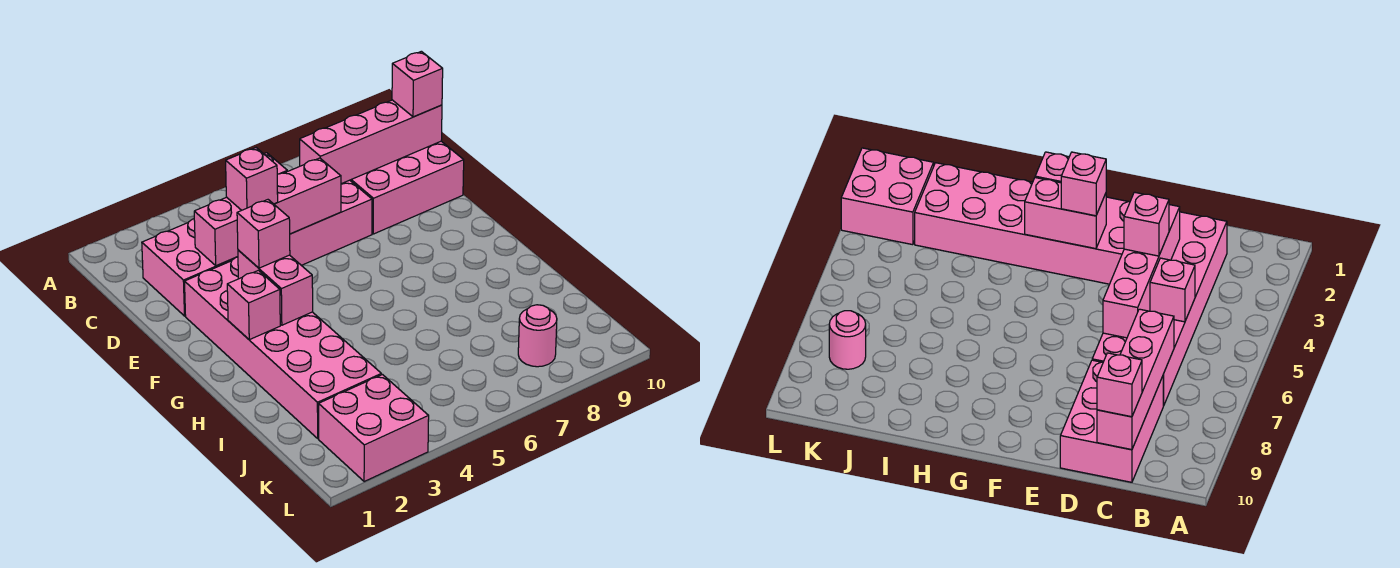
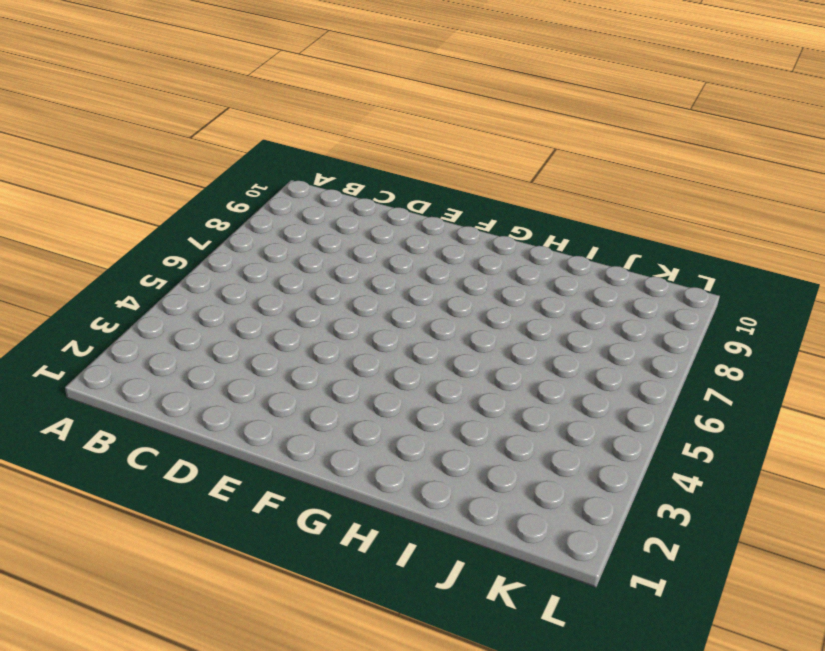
none -> pink 2x6 brick [142,180,372,316]
none -> pink 2x3 brick [350,141,464,234]
none -> pink 2x6 brick [184,257,381,439]

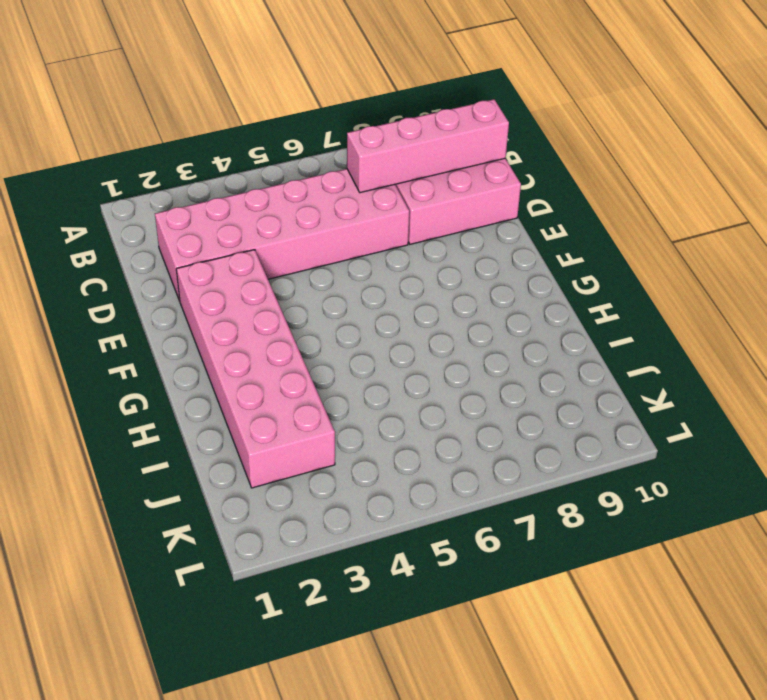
none -> pink 2x2 brick [319,375,429,482]
none -> pink 1x1 round brick [518,305,557,367]
none -> pink 1x1 brick [1150,258,1195,322]

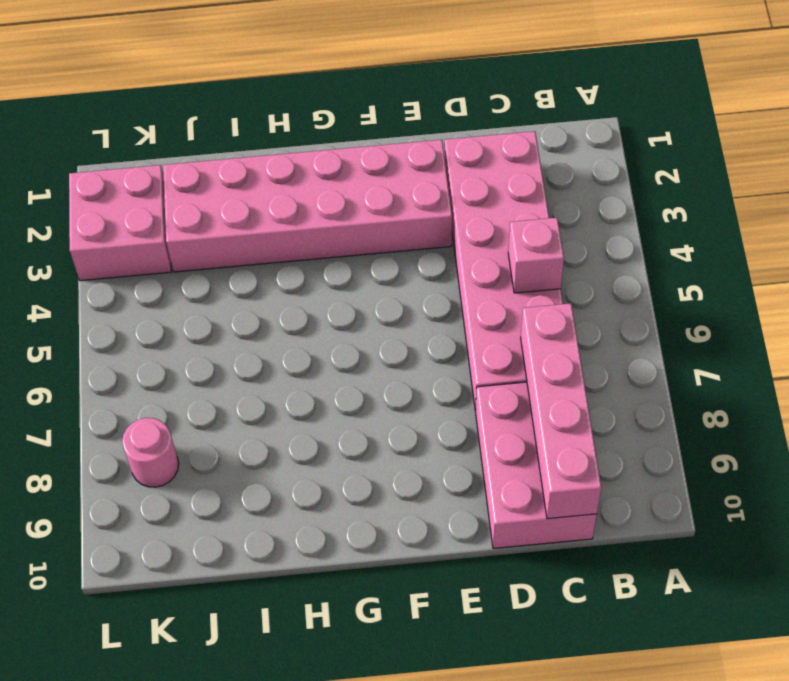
none -> pink 1x4 brick [194,158,341,266]
none -> pink 1x2 brick [238,250,313,325]
none -> pink 1x1 brick [227,270,280,340]

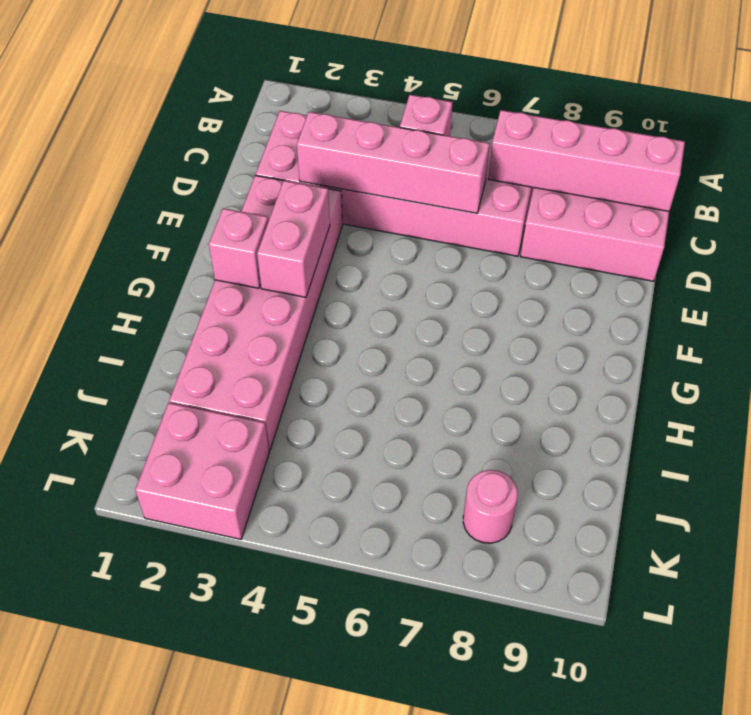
none -> pink 1x1 brick [392,51,443,117]
none -> pink 1x1 brick [226,148,278,210]
none -> pink 1x1 brick [237,200,290,268]

